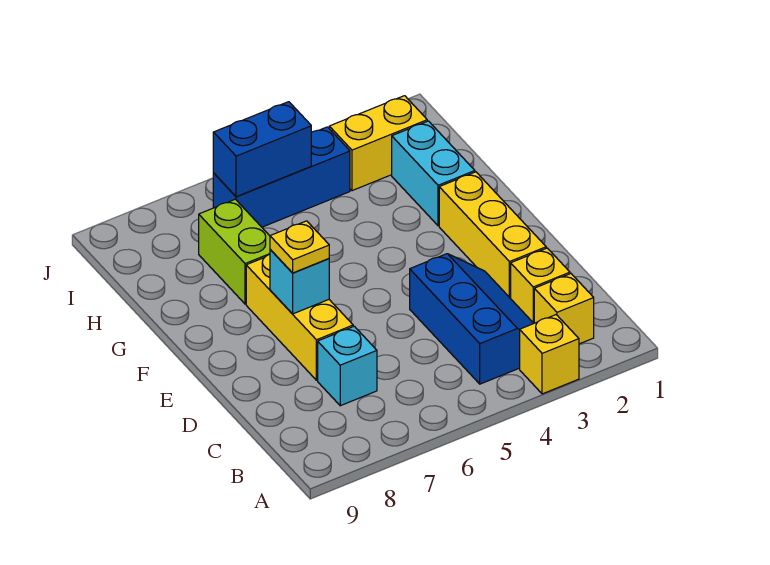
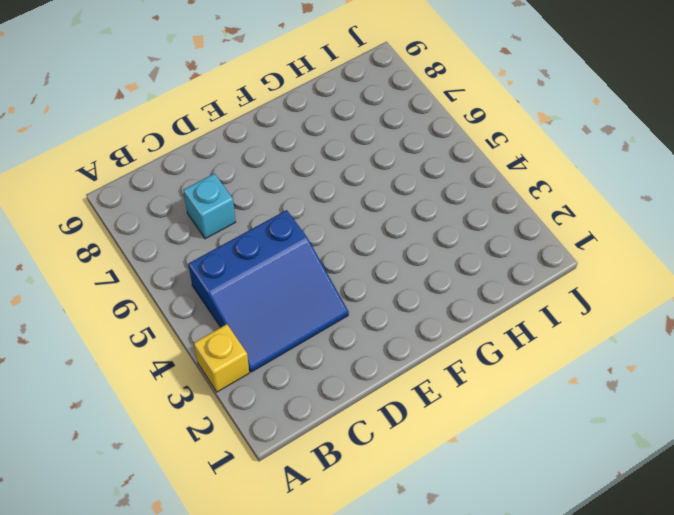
blue 3x3 slope [188,210,349,372] -> blue 2x3 slope [410,254,534,384]
none -> yellow 1x1 brick [534,274,594,344]
none -> yellow 1x1 brick [511,248,570,323]
none -> yellow 1x3 brick [439,172,546,299]

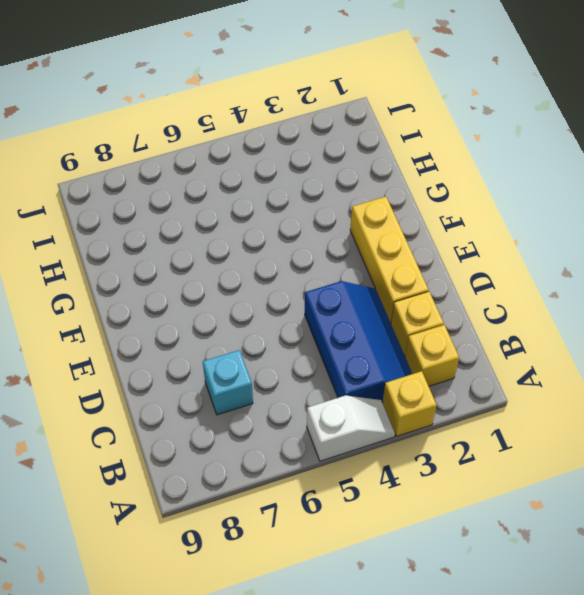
white 1x2 slope [307,395,395,461] -> none
none -> yellow 1x3 brick [246,254,353,380]
none -> cyan 1x2 brick [392,121,475,226]
none -> lime 1x2 brick [199,199,270,304]

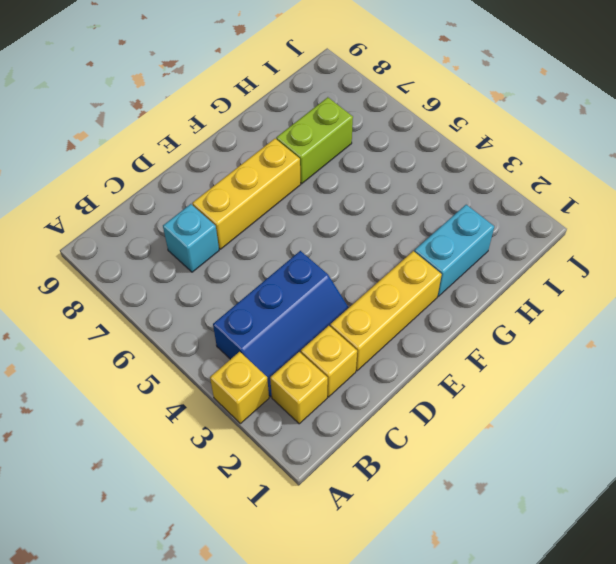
none -> yellow 1x2 brick [329,96,427,191]
none -> blue 1x3 brick [213,127,350,227]
none -> cyan 1x1 brick [270,249,329,314]

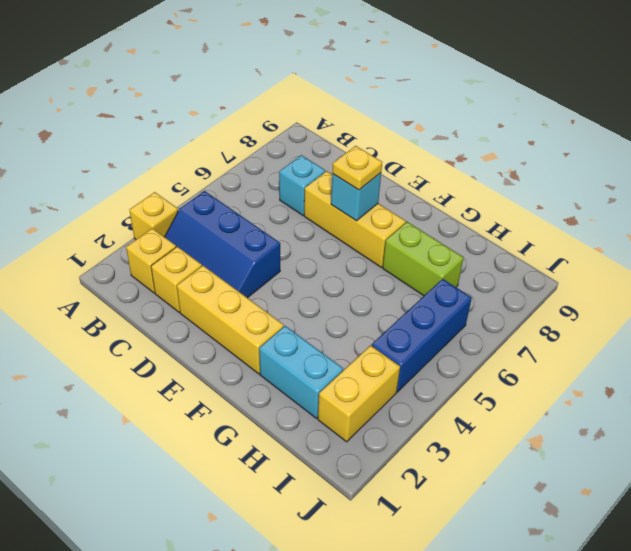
none -> blue 1x2 brick [213,102,311,197]

